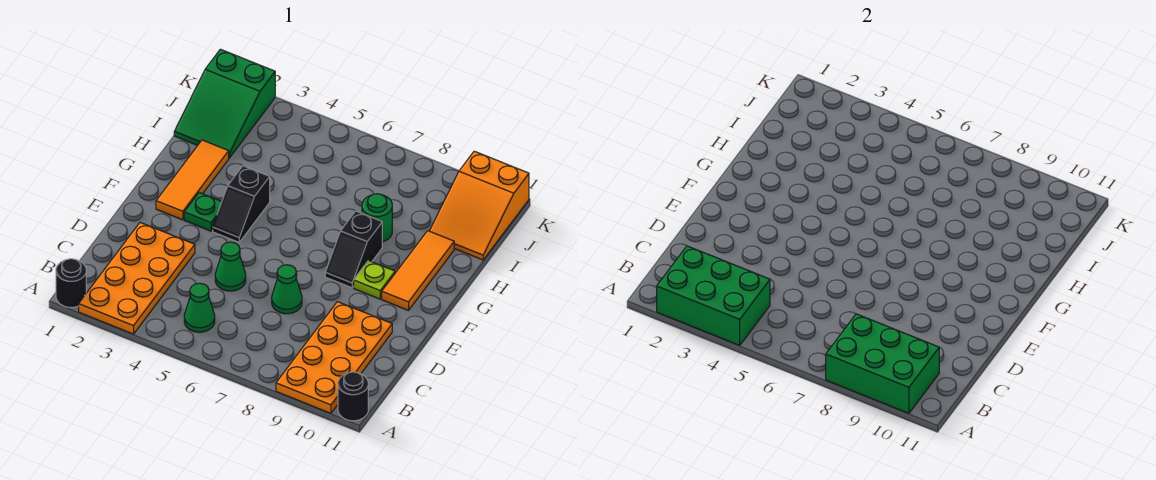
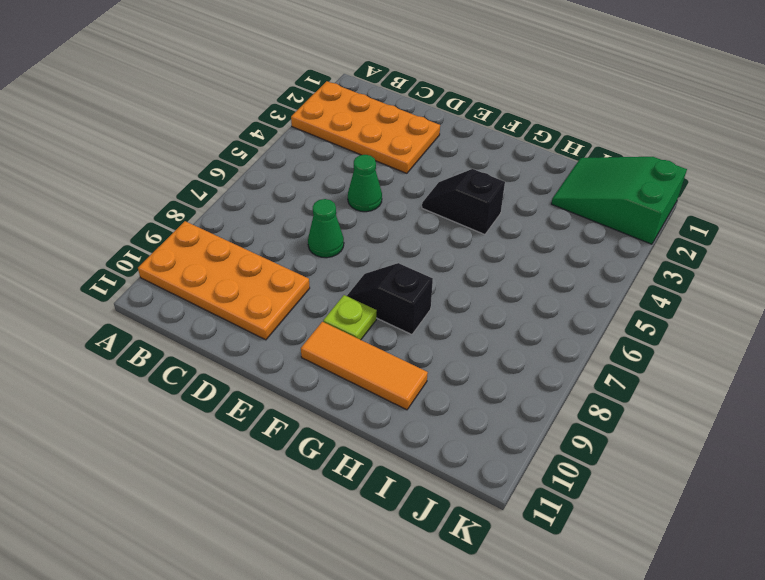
none -> black 1x1 round brick [56,259,86,308]
none -> black 1x1 round brick [338,372,368,421]
none -> green 1x1 cone [184,283,215,332]

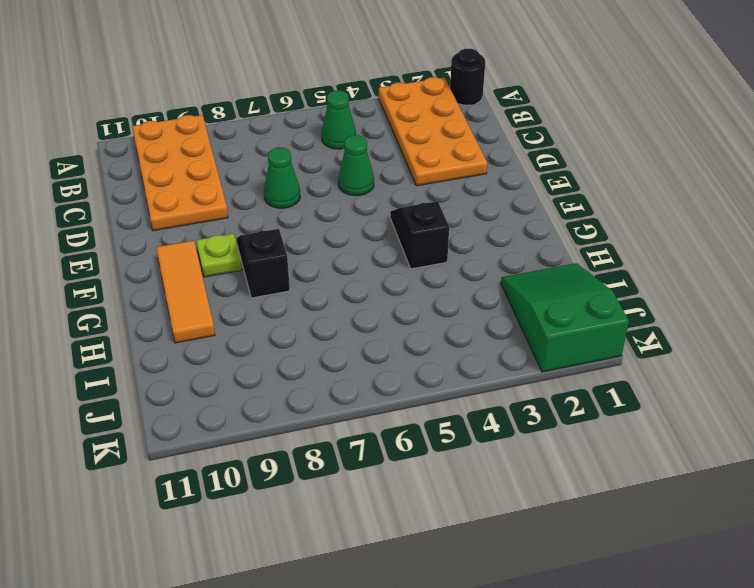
none -> black 1x1 round brick [338,372,368,421]
none -> orange 1x3 tile [156,140,229,220]
none -> green 1x1 plate [184,193,222,231]

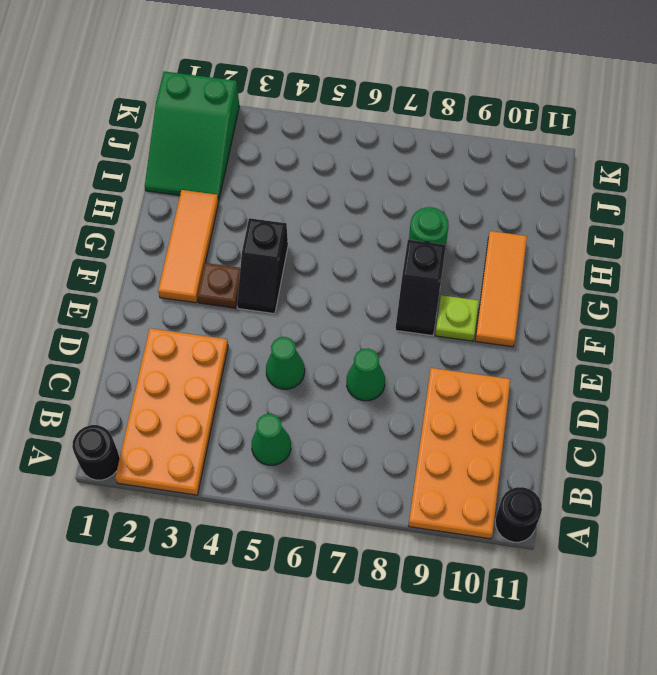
brown 1x1 plate [197,263,240,308] -> green 1x1 plate [184,193,222,231]
none -> orange 2x3 slope [430,151,529,260]
none -> green 2x3 brick [657,246,770,345]
none -> green 2x3 brick [826,314,939,413]

